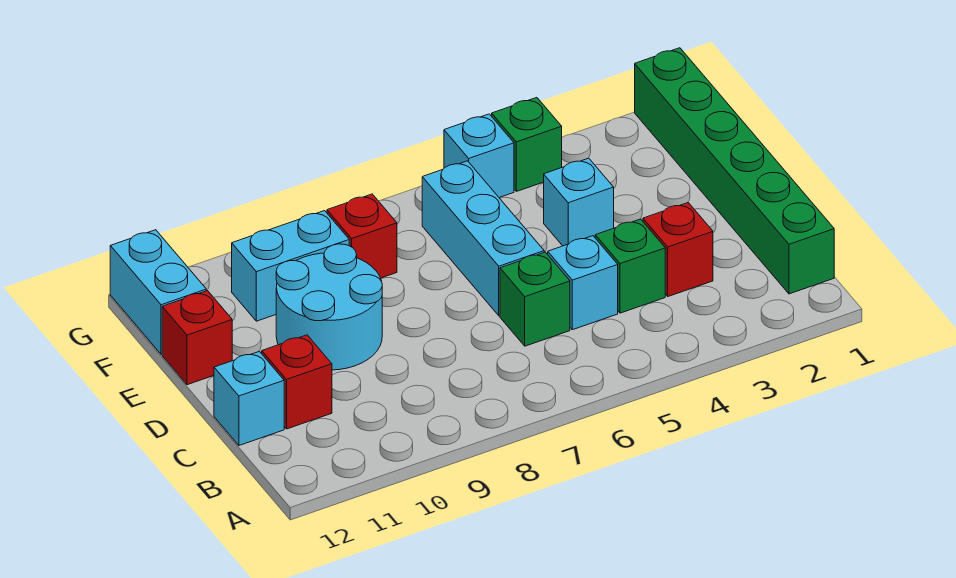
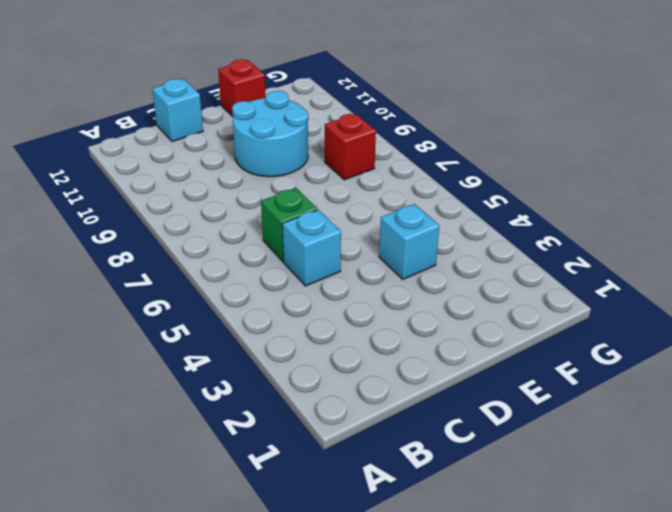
none -> green 1x6 brick [635,48,834,294]
none -> red 1x1 brick [643,203,713,296]
none -> green 1x1 brick [595,219,665,313]

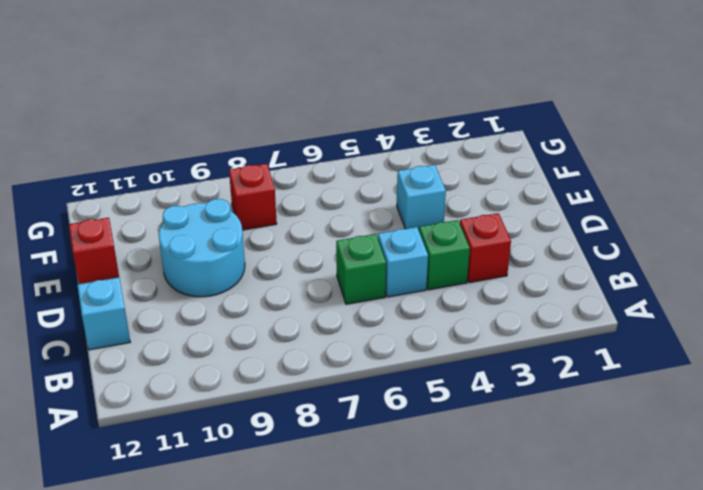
none -> green 1x6 brick [635,48,834,294]
none -> red 1x1 brick [262,335,332,429]
none -> cyan 1x3 brick [422,161,544,316]

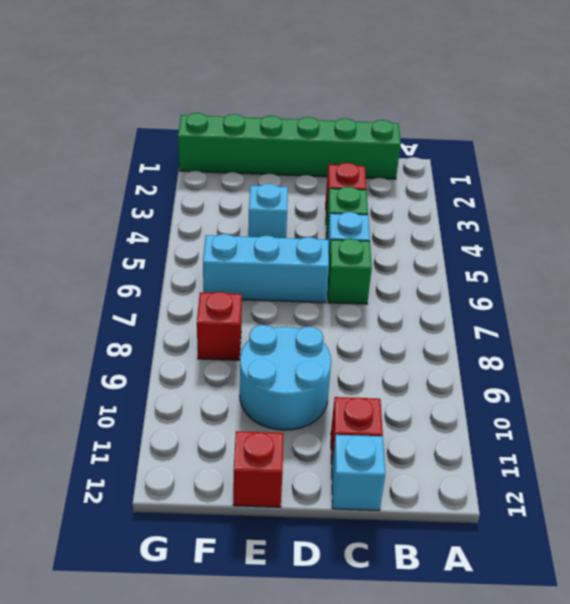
none -> cyan 1x2 brick [232,211,349,321]
none -> cyan 1x2 brick [110,230,206,354]
none -> green 1x1 brick [492,98,562,191]

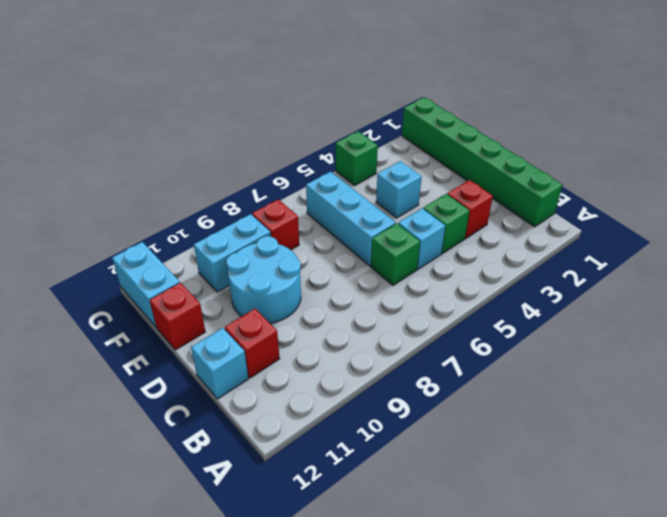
none -> cyan 1x1 brick [444,114,514,198]

